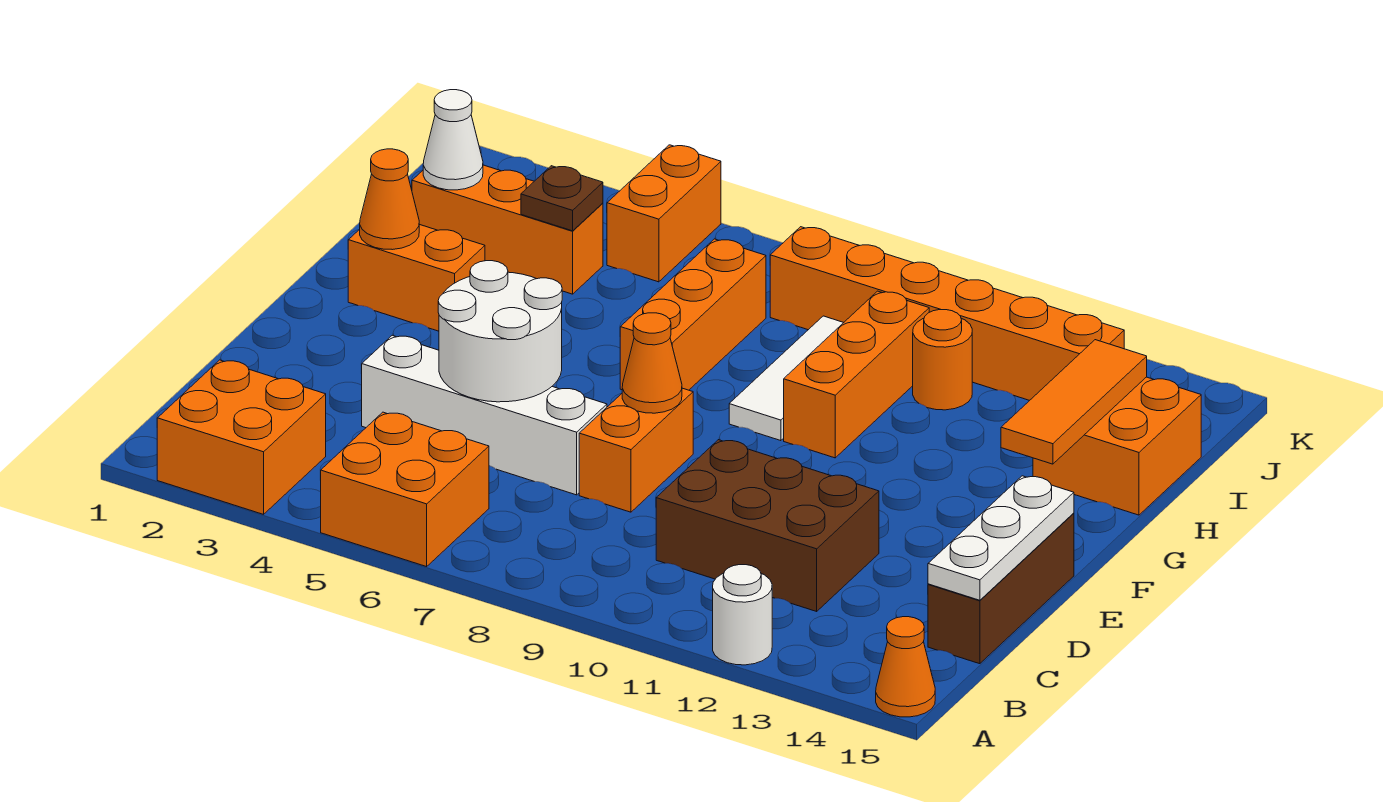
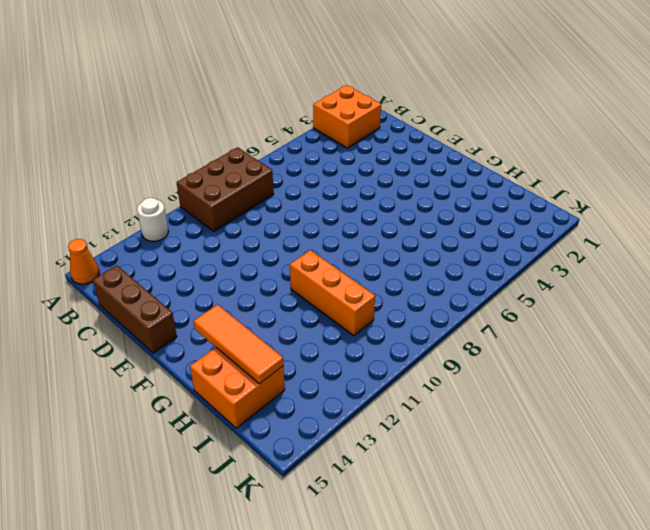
brown 2x3 brick [177,147,274,231] -> brown 2x3 brick moved to [656,440,879,611]
none -> orange 2x2 brick [321,412,489,567]
none -> white 1x4 brick [362,335,607,495]
none -> orange 1x2 brick [579,388,693,512]

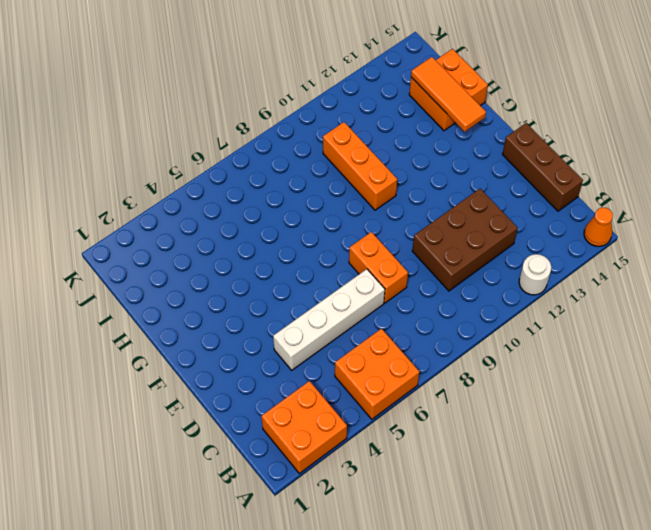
none -> orange 1x2 brick [348,224,485,331]
none -> orange 1x3 brick [620,239,766,390]
none -> white 1x3 tile [729,316,844,441]

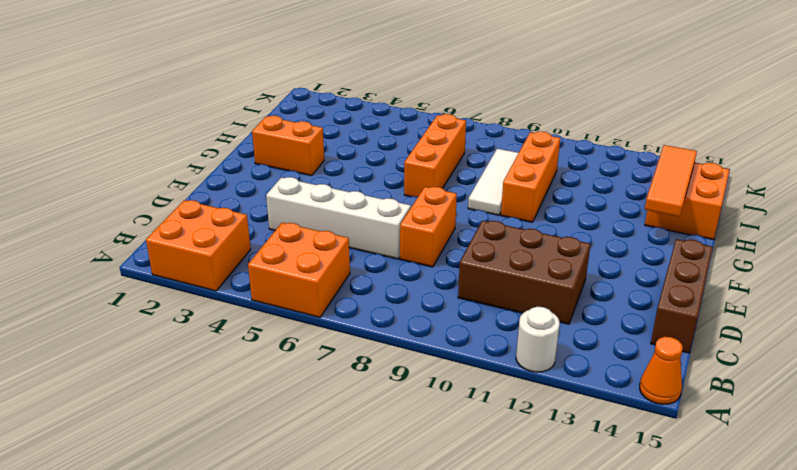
none -> orange 1x3 brick [412,165,603,294]
none -> orange 1x1 round brick [913,310,972,410]
none -> orange 1x2 brick [607,145,721,282]

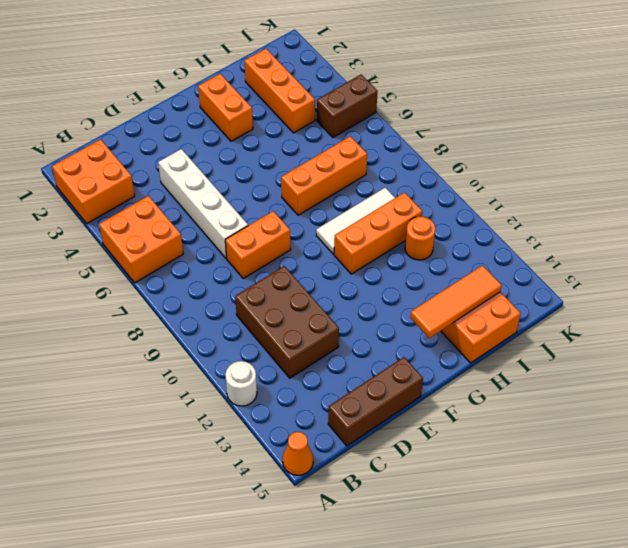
brown 1x2 brick [317,75,378,137] -> orange 1x2 brick [607,145,721,282]
none -> orange 1x6 brick [770,227,1124,400]
none -> white 1x3 plate [928,476,1074,600]
none -> white 2x2 round brick [438,261,562,402]

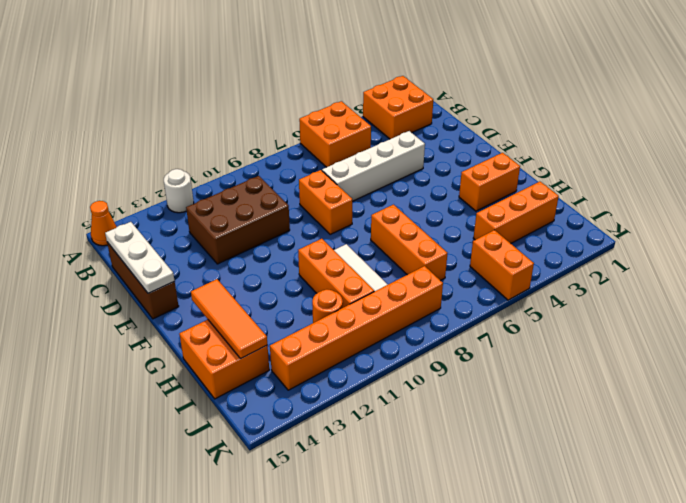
none -> white 2x2 round brick [438,261,562,402]
none -> orange 1x1 cone [622,313,682,413]
none -> orange 1x1 cone [360,149,419,250]

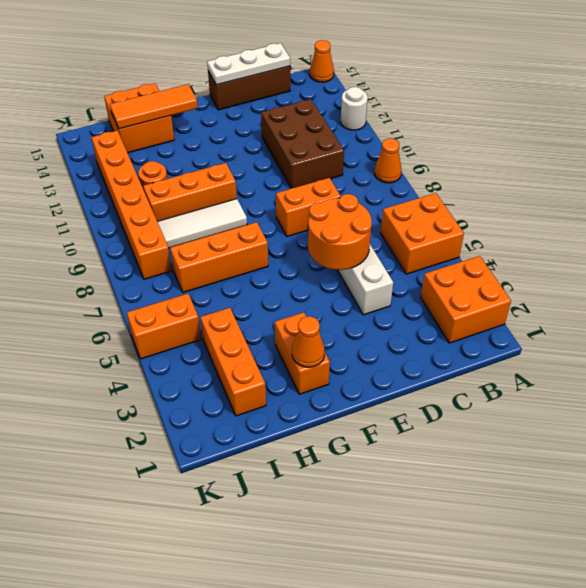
orange 1x1 cone [375,138,401,183] -> orange 1x1 cone moved to [622,313,682,413]
orange 2x2 round brick [308,194,372,270] -> white 2x2 round brick [438,261,562,402]
none -> white 1x1 cone [423,90,483,190]
none -> brown 1x1 plate [521,166,603,231]

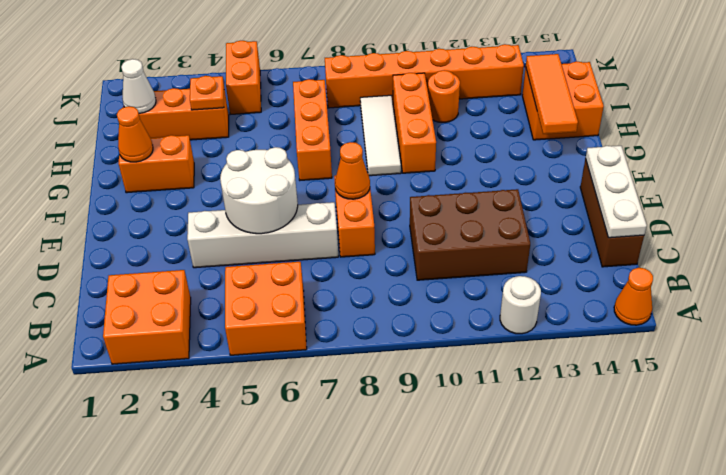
orange 1x1 plate [190,76,224,110] -> brown 1x1 plate [521,166,603,231]

